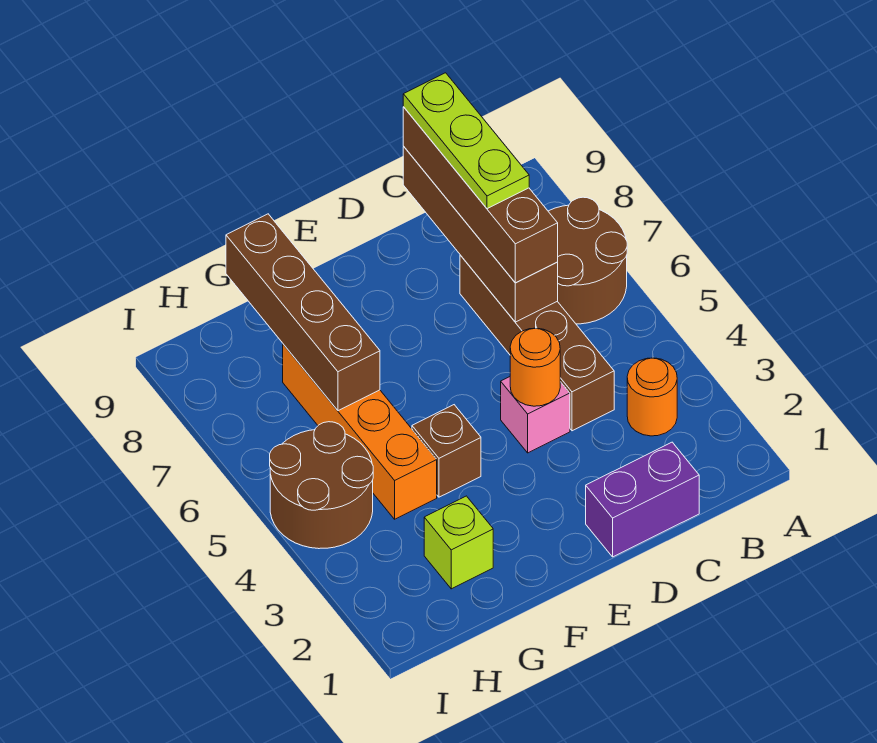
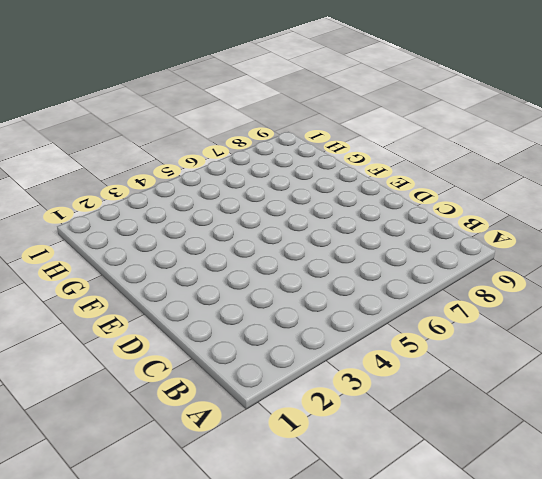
none -> brown 2x2 round brick [548,197,627,324]
none -> orange 1x1 round brick [627,358,677,436]
none -> purple 1x2 brick [586,442,699,557]

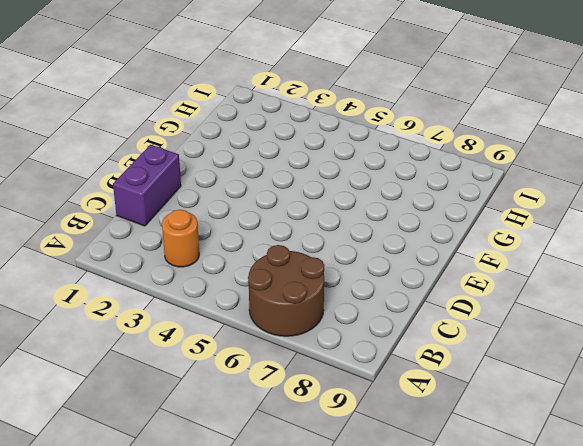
none -> brown 1x4 brick [460,255,614,431]
none -> pink 1x1 brick [501,377,570,453]
none -> brown 1x1 brick [412,405,481,497]

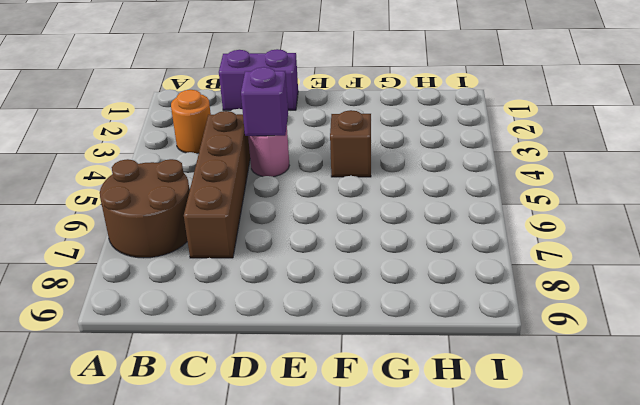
pink 1x1 round brick [248,127,289,177] -> pink 1x1 brick [501,377,570,453]
purple 1x1 brick [241,67,288,136] -> orange 1x1 round brick [510,328,560,406]
none -> lime 1x1 brick [424,496,493,589]
none -> orange 1x4 brick [283,344,437,519]
none -> brown 2x2 round brick [270,422,373,549]

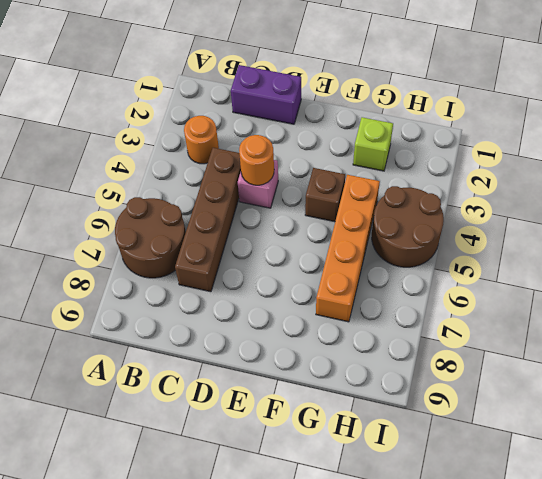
none -> brown 1x4 brick [403,147,558,322]
none -> brown 1x4 brick [226,214,380,411]
none -> brown 1x4 brick [403,107,558,283]

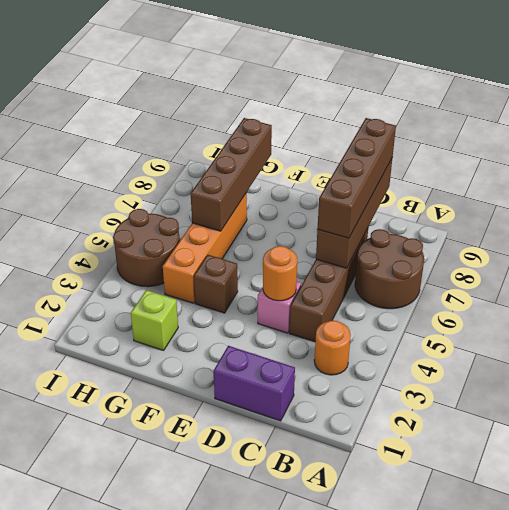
none -> lime 1x3 plate [403,73,529,209]

